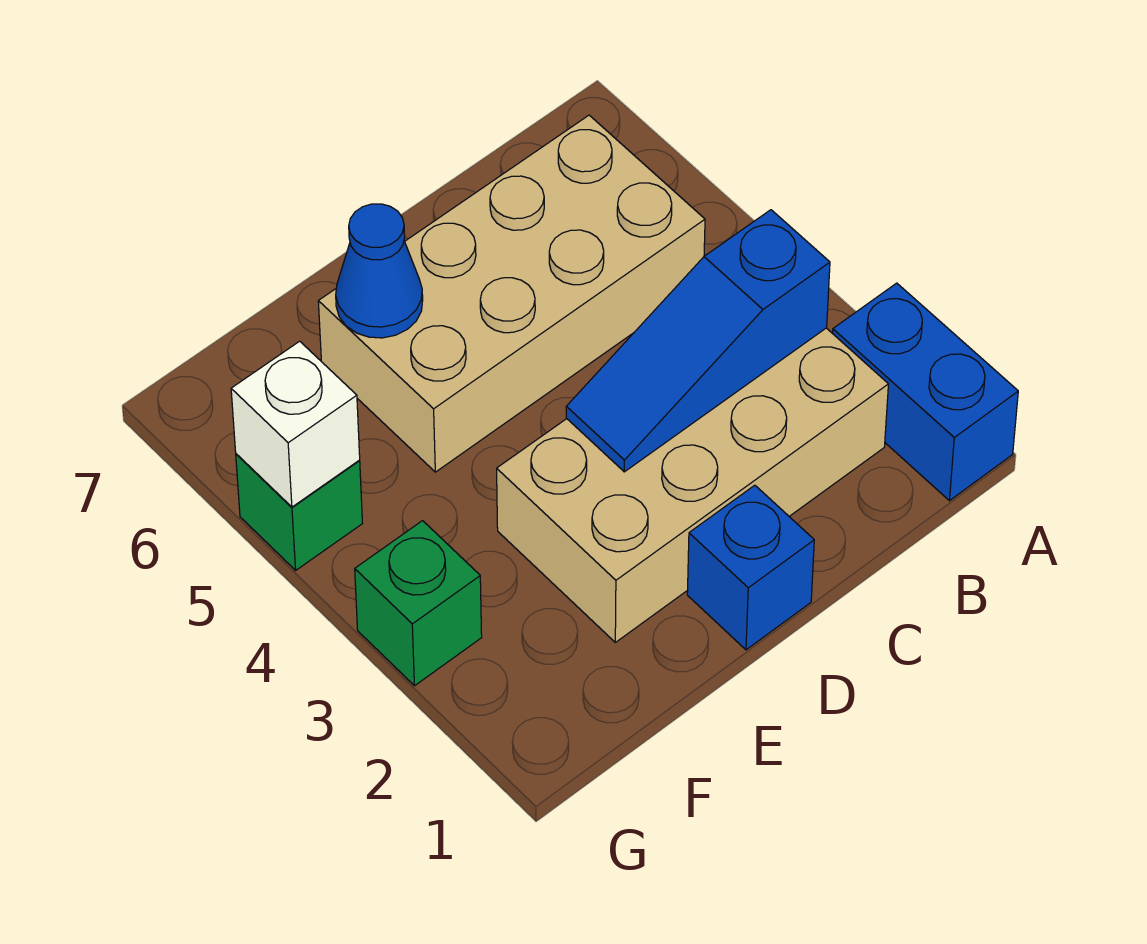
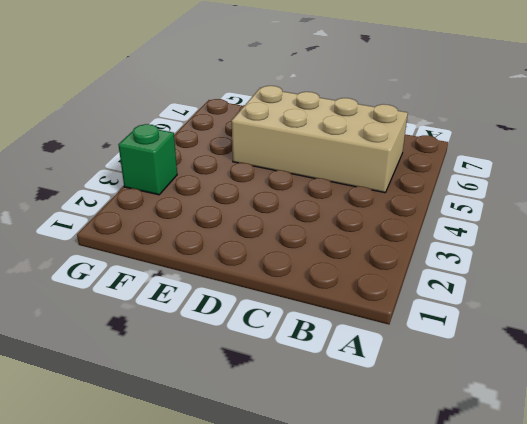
none -> blue 1x2 brick [833,283,1018,501]
none -> tan 2x4 brick [497,328,888,642]

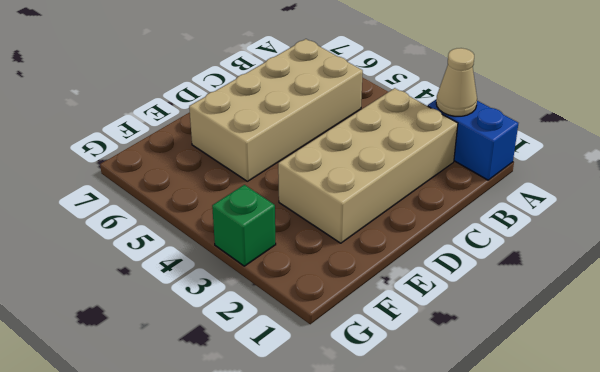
tan 1x1 cone [436,48,477,116] -> none
none -> blue 1x1 brick [687,485,814,650]
none -> green 1x1 brick [236,454,362,570]

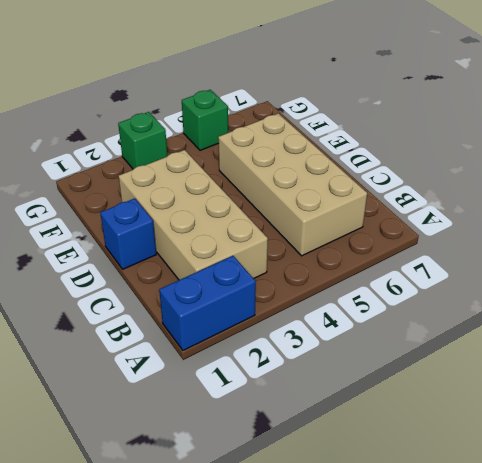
none -> blue 1x3 slope [566,210,830,472]
none -> blue 1x1 cone [336,204,423,338]

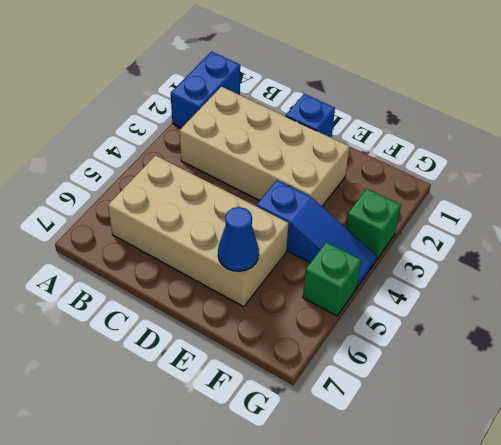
blue 1x3 slope [256,180,377,287] -> blue 1x3 slope moved to [566,210,830,472]
none -> white 1x1 brick [231,341,360,507]

